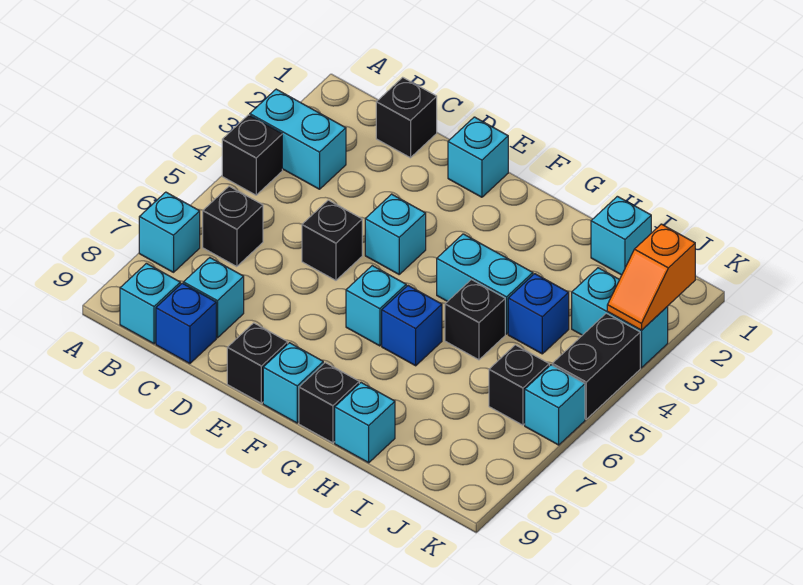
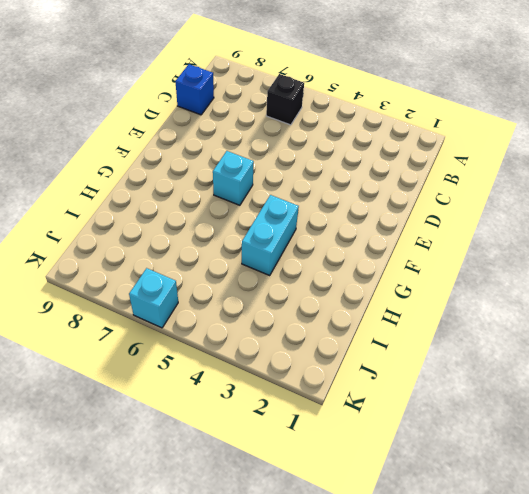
none -> cyan 1x2 brick [250,89,346,189]
none -> black 1x1 brick [222,115,282,195]
none -> cyan 1x1 brick [139,192,200,272]

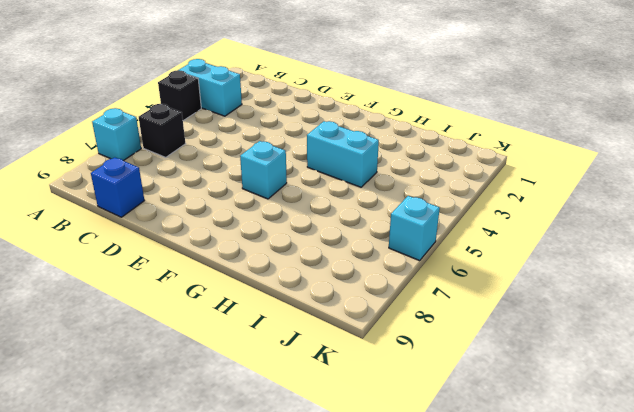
none -> cyan 1x1 brick [120,263,180,344]
none -> black 1x1 brick [376,77,437,158]
none -> cyan 1x1 brick [183,258,244,338]

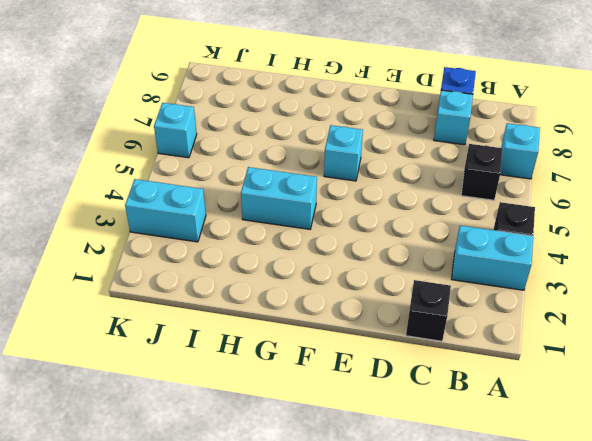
none -> cyan 1x1 brick [120,263,180,344]
none -> black 1x1 brick [302,200,362,280]
none -> cyan 1x1 brick [448,117,508,197]

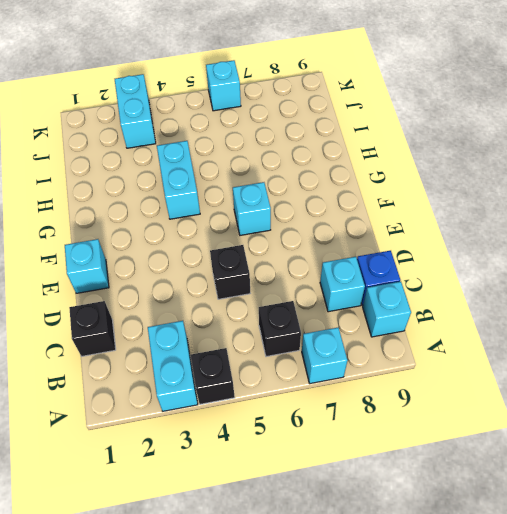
none -> cyan 1x1 brick [365,194,426,274]
none -> black 1x1 brick [227,323,288,403]
none -> cyan 1x1 brick [263,343,323,423]

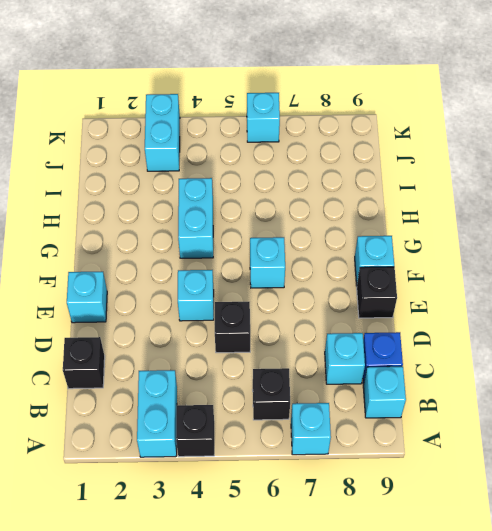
none -> blue 1x1 brick [382,286,442,366]
none -> black 1x1 brick [299,363,359,443]
none -> black 1x1 brick [445,280,505,360]

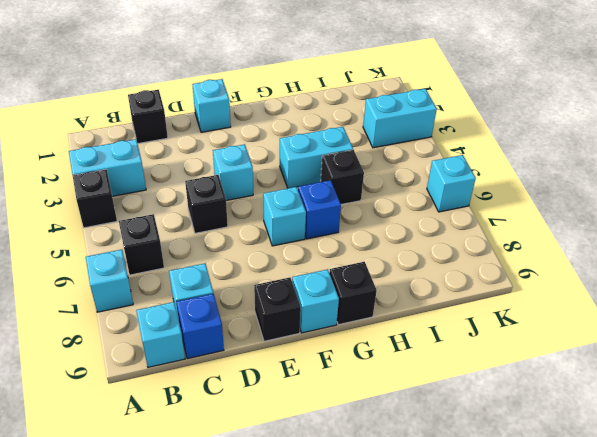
none -> cyan 1x1 brick [335,383,395,463]
none -> cyan 1x1 brick [591,196,651,275]
none -> blue 1x1 brick [508,274,569,354]

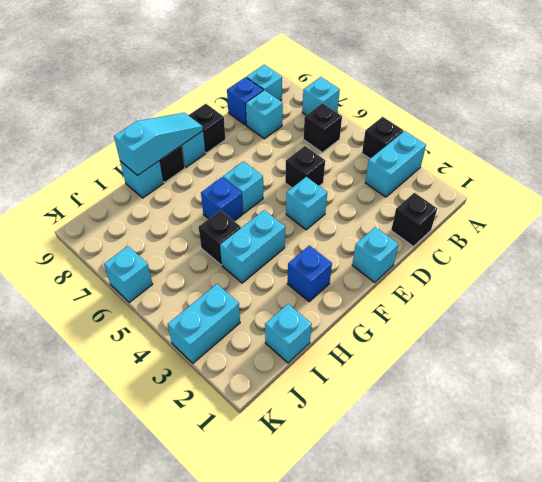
cyan 1x3 slope [114,113,203,175] -> none
blue 1x1 brick [287,245,332,302] -> blue 1x1 brick moved to [508,274,569,354]
none -> black 1x1 brick [489,345,549,425]
none -> black 1x2 brick [552,313,640,419]
none -> orange 1x2 slope [607,224,695,330]

